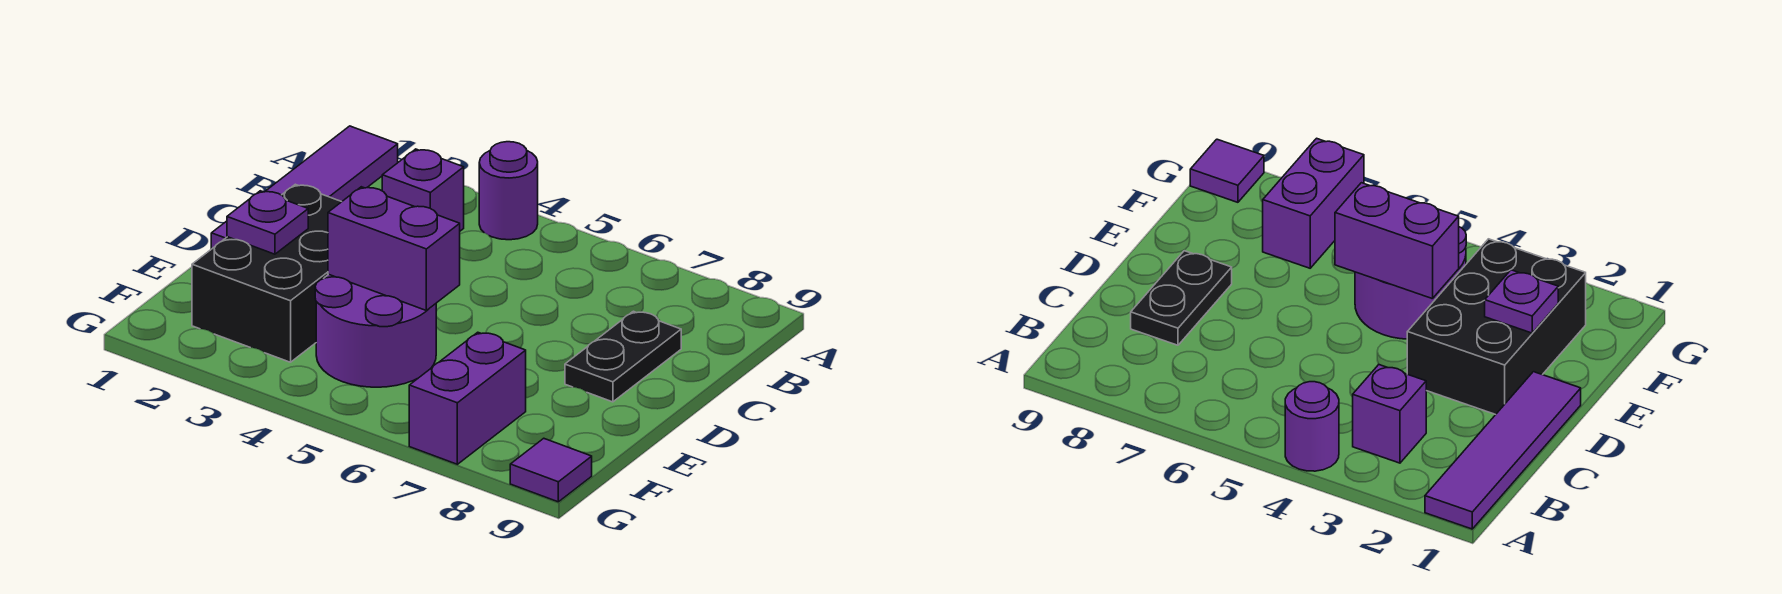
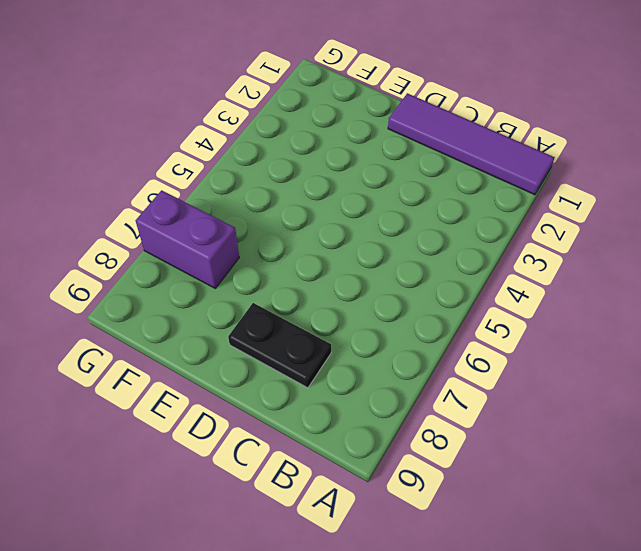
none -> purple 1x1 round brick [479,142,538,240]
none -> purple 1x1 brick [382,149,464,231]

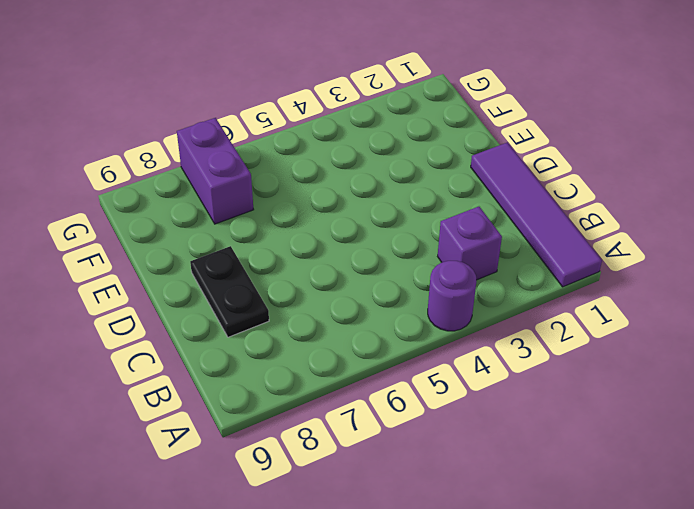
none -> black 2x3 brick [192,184,341,362]
none -> purple 2x2 round brick [315,274,436,387]

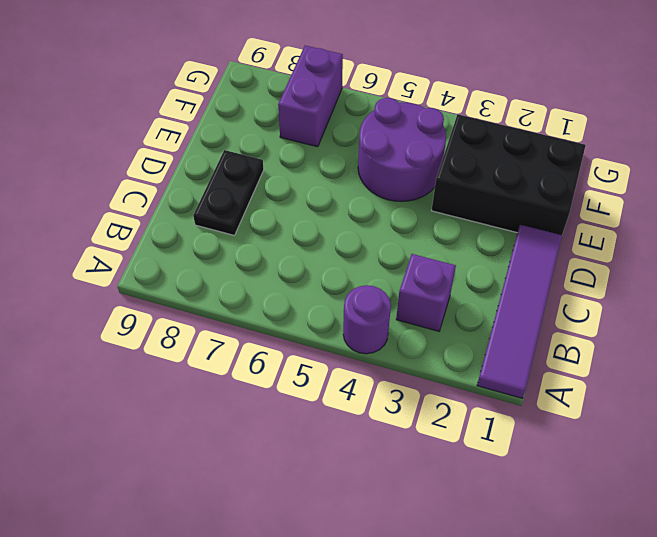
black 2x3 brick [432,114,586,235] -> black 2x3 brick turned to [192,184,341,362]
none -> purple 1x1 tile [510,438,592,502]
none -> purple 1x1 plate [227,191,308,254]

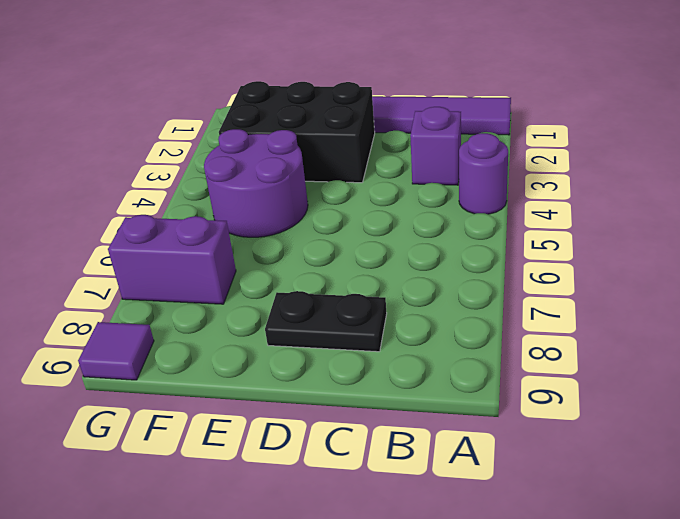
none -> purple 1x1 plate [227,191,308,254]
none -> purple 1x2 brick [328,187,460,310]

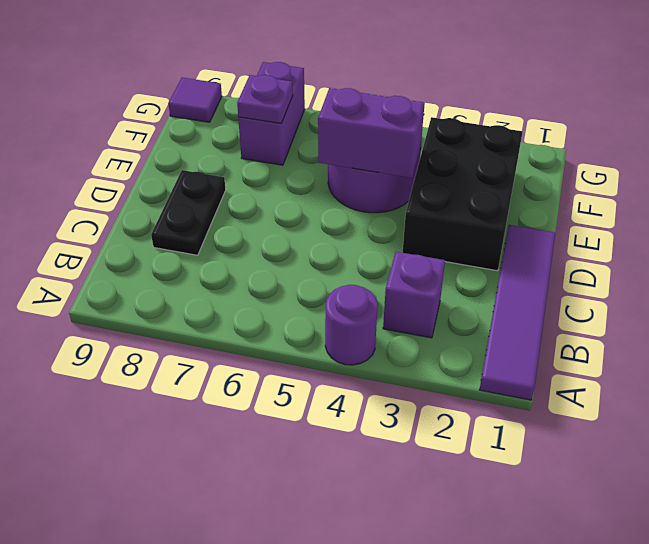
purple 1x1 plate [237,75,293,123] -> purple 1x1 plate moved to [227,191,308,254]

